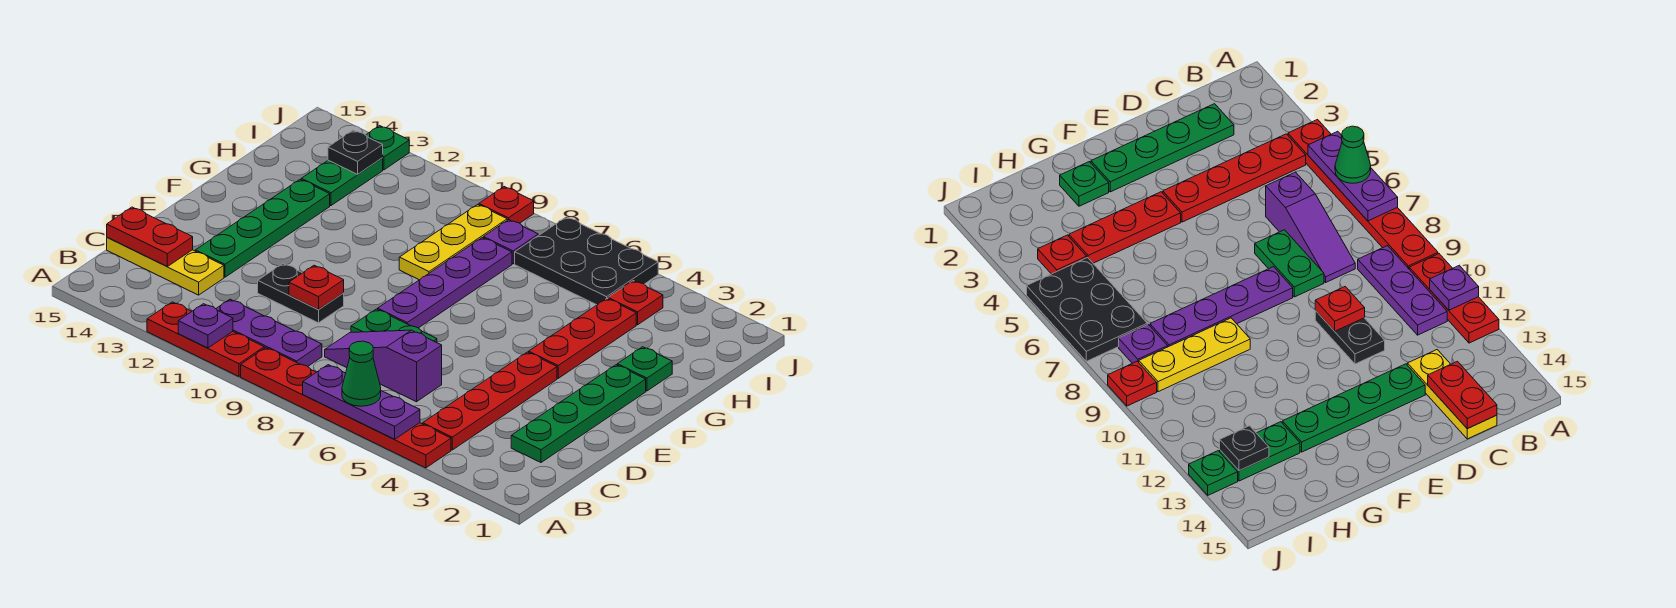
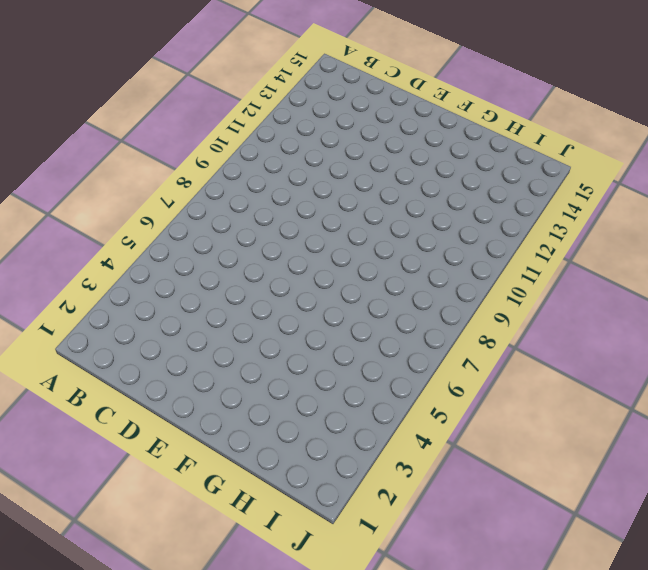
none -> red 1x6 plate [241,348,451,468]
none -> red 1x3 plate [147,302,264,376]
none -> red 1x4 plate [423,352,557,450]

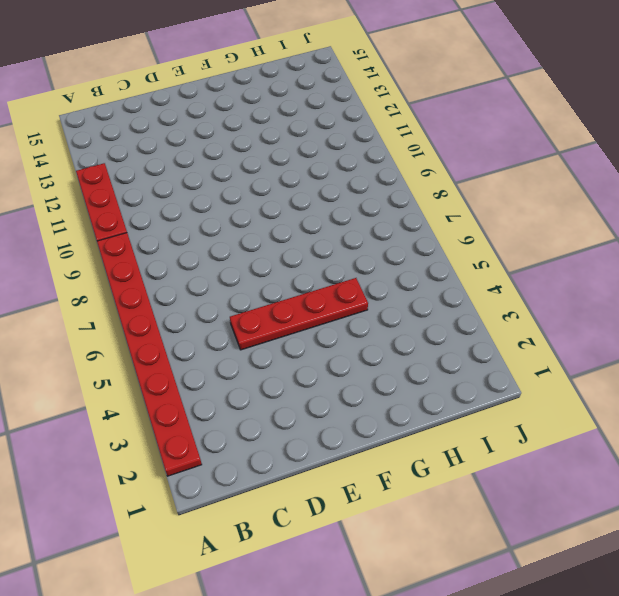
red 1x8 plate [97,233,202,476] -> red 1x6 plate [241,348,451,468]
red 1x4 plate [230,278,368,350] -> red 1x4 plate moved to [423,352,557,450]
none -> purple 1x3 plate [216,299,322,366]
none -> green 1x4 plate [511,365,646,462]
none -> purple 1x3 slope [325,330,442,402]

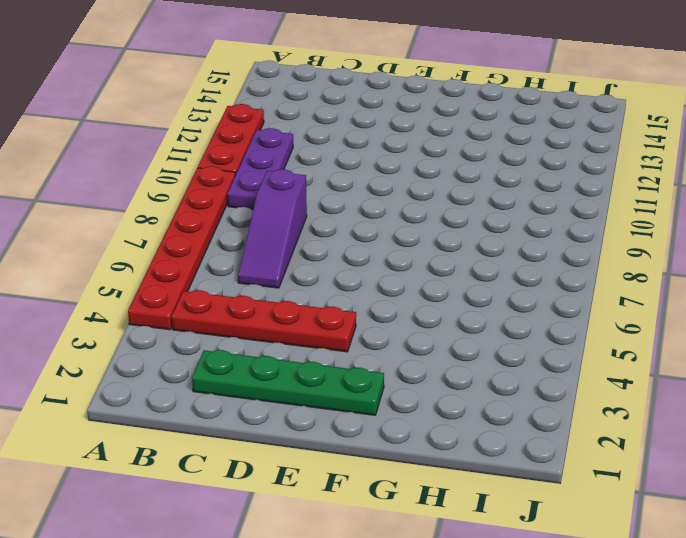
purple 1x3 slope [238,169,307,288] -> purple 1x3 slope turned to [325,330,442,402]
none -> yellow 1x3 plate [107,238,224,295]
none -> green 1x2 plate [351,309,437,343]
none -> black 1x2 plate [258,264,344,323]

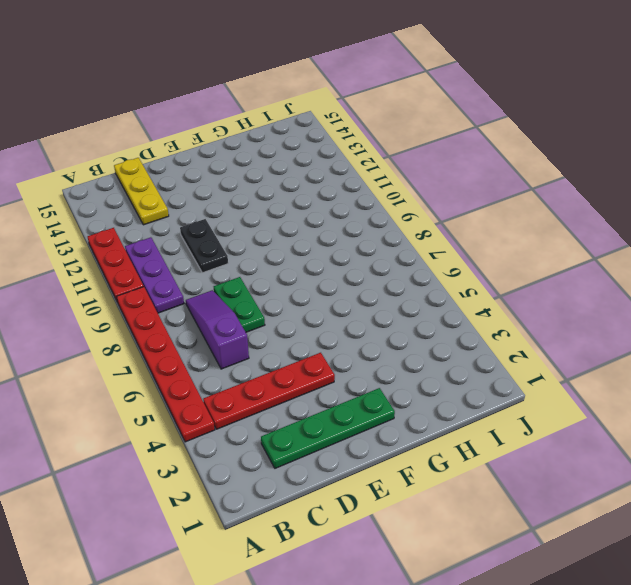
none -> green 1x4 plate [195,179,330,277]
none -> purple 1x4 plate [378,238,512,328]
none -> red 1x3 plate [529,299,636,378]

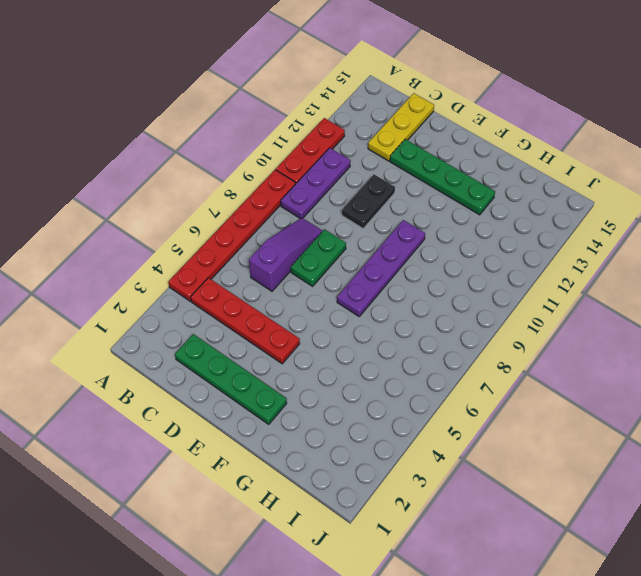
purple 1x4 plate [337,220,425,316] -> purple 1x4 plate turned to [378,238,512,328]
none -> red 1x3 plate [529,299,636,378]
none -> green 1x1 plate [617,347,672,391]
none -> yellow 1x3 plate [399,204,507,280]

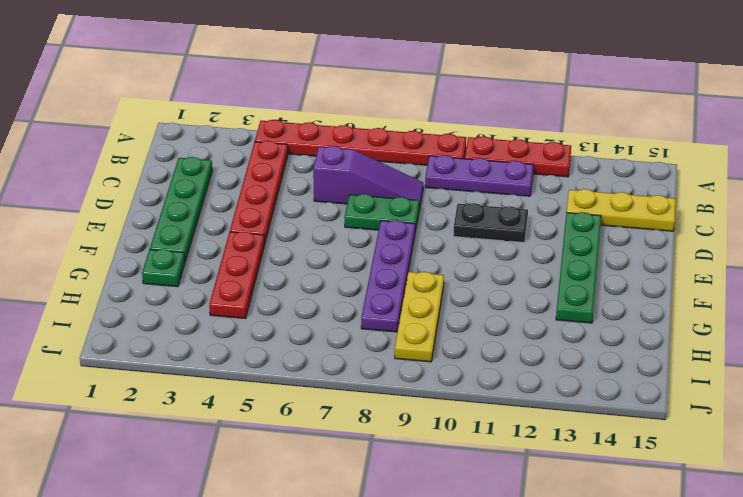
none -> green 1x2 plate [301,158,383,206]
none -> red 1x1 plate [608,281,663,325]
none -> black 2x3 plate [515,217,658,305]

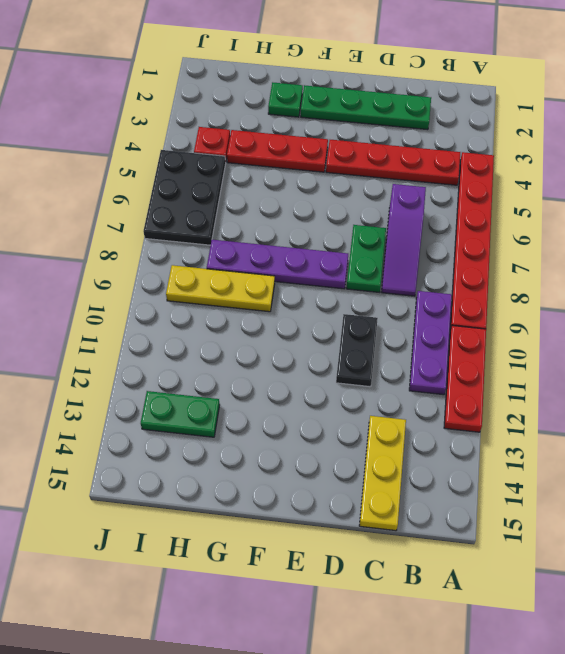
none -> green 1x4 plate [195,179,330,277]
none -> purple 1x1 plate [484,220,538,264]
none -> red 1x1 plate [479,187,534,223]

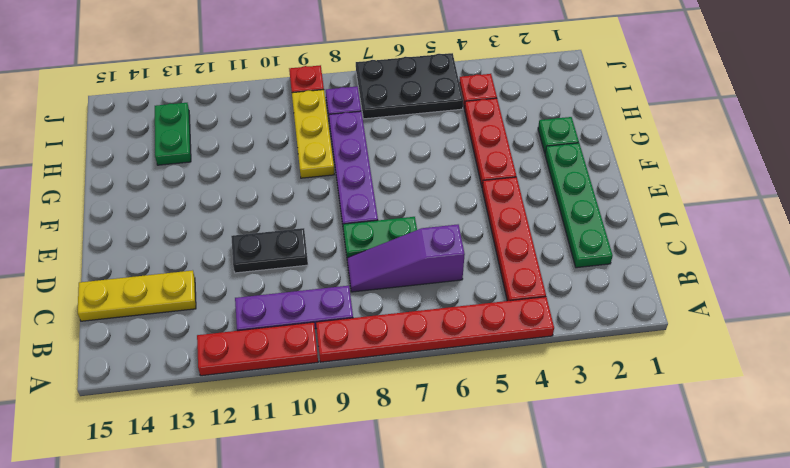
none -> green 1x4 plate [195,179,330,277]
none -> green 1x1 plate [366,126,409,170]
none -> purple 1x3 plate [303,365,420,439]

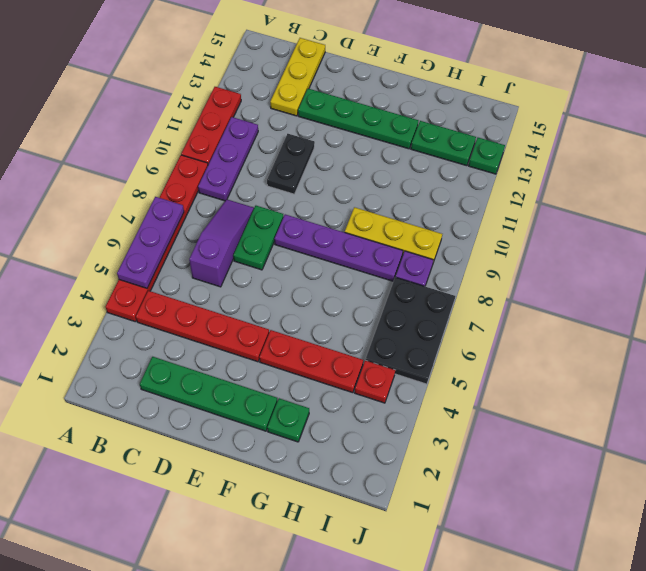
none -> red 1x1 plate [479,187,534,223]
none -> purple 1x1 plate [178,304,233,348]
none -> red 1x2 plate [107,207,193,266]

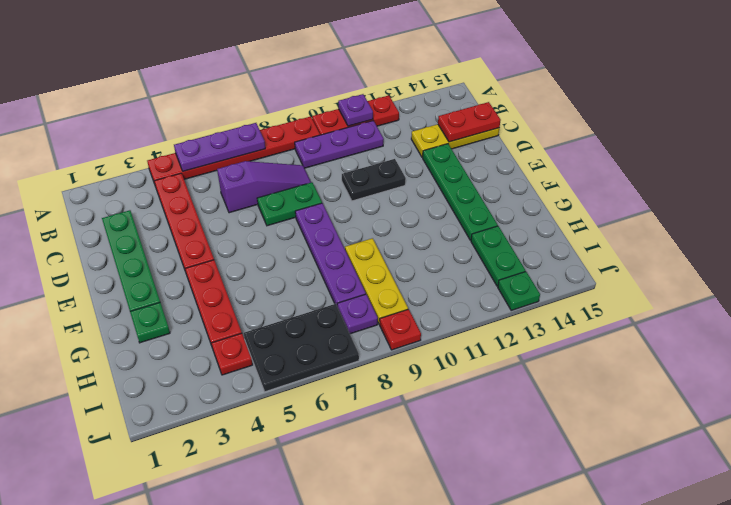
none -> red 1x1 plate [289,265,344,310]
none -> black 1x1 plate [328,130,383,174]
none -> green 1x1 cone [342,341,381,406]

